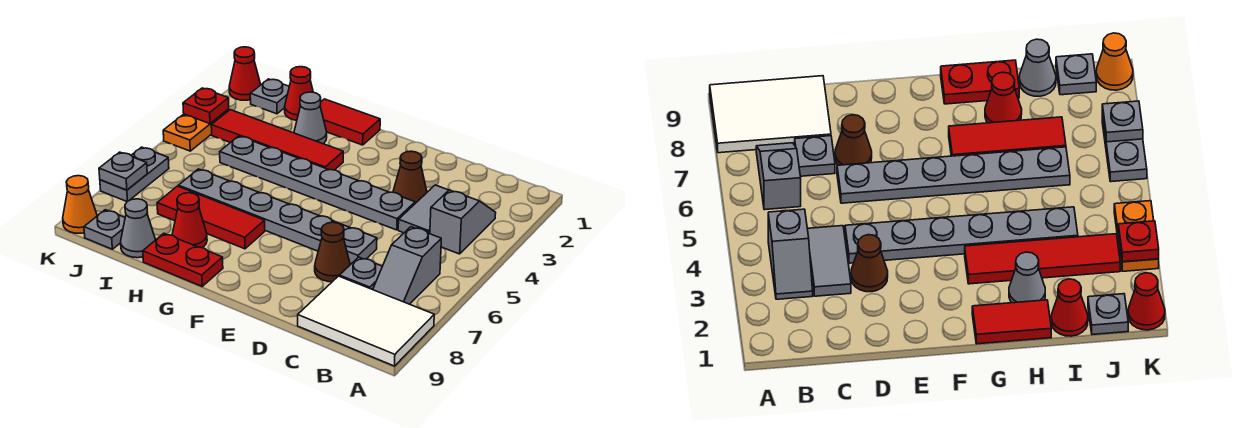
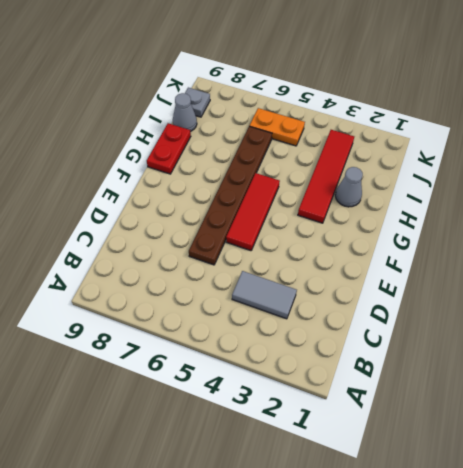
brown 1x6 plate [189,126,272,265] -> grey 1x6 plate [178,169,377,264]
red 1x3 tile [226,173,280,251] -> red 1x3 tile moved to [157,186,265,249]
orange 1x2 plate [250,108,305,146] -> orange 1x2 plate moved to [163,109,229,151]
none -> white 2x3 tile [298,276,434,366]
none -> grey 1x2 slope [430,190,496,254]
none -> grey 1x2 slope [373,227,441,304]

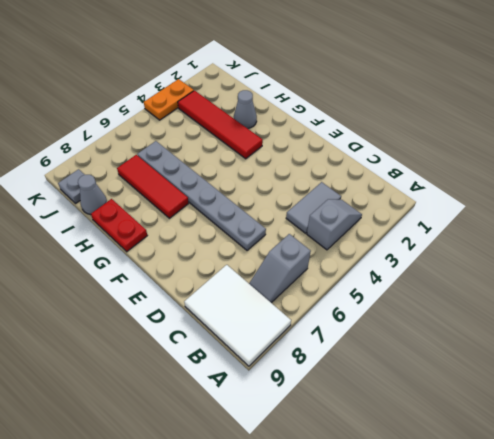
none -> grey 1x1 plate [339,257,382,290]
none -> brown 1x1 cone [393,151,427,203]
none -> grey 1x6 plate [220,136,415,230]

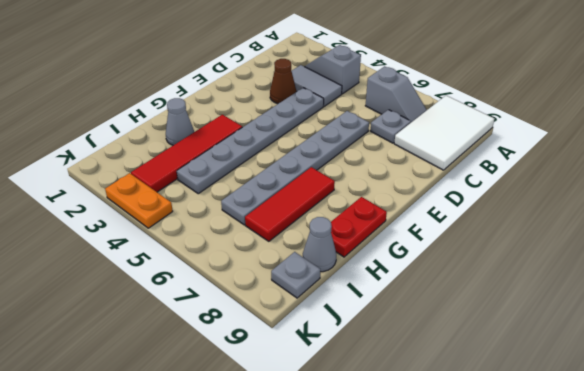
none -> brown 1x1 cone [315,222,350,282]
none -> red 1x2 tile [320,99,380,145]
none -> red 1x1 cone [172,193,207,248]

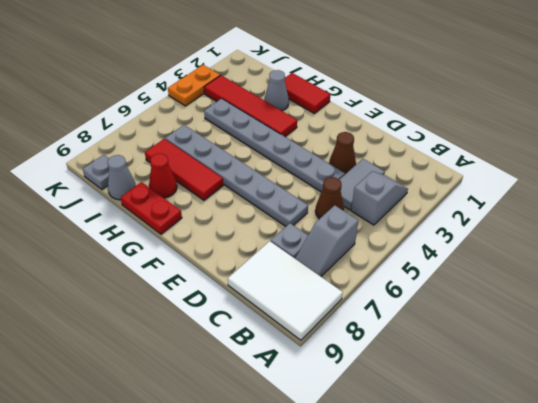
brown 1x1 cone [315,177,344,219] -> brown 1x1 cone moved to [315,222,350,282]
none -> red 1x1 cone [285,67,313,120]
none -> grey 1x1 plate [250,79,289,114]
none -> red 1x1 cone [229,47,261,100]

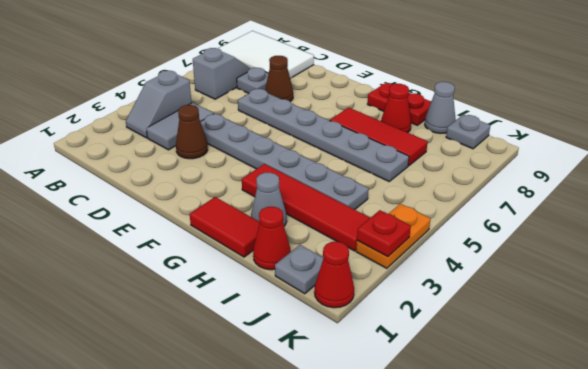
none -> grey 1x2 plate [100,147,169,202]
none -> orange 1x1 cone [63,176,97,233]
none -> grey 1x1 plate [99,152,147,190]

